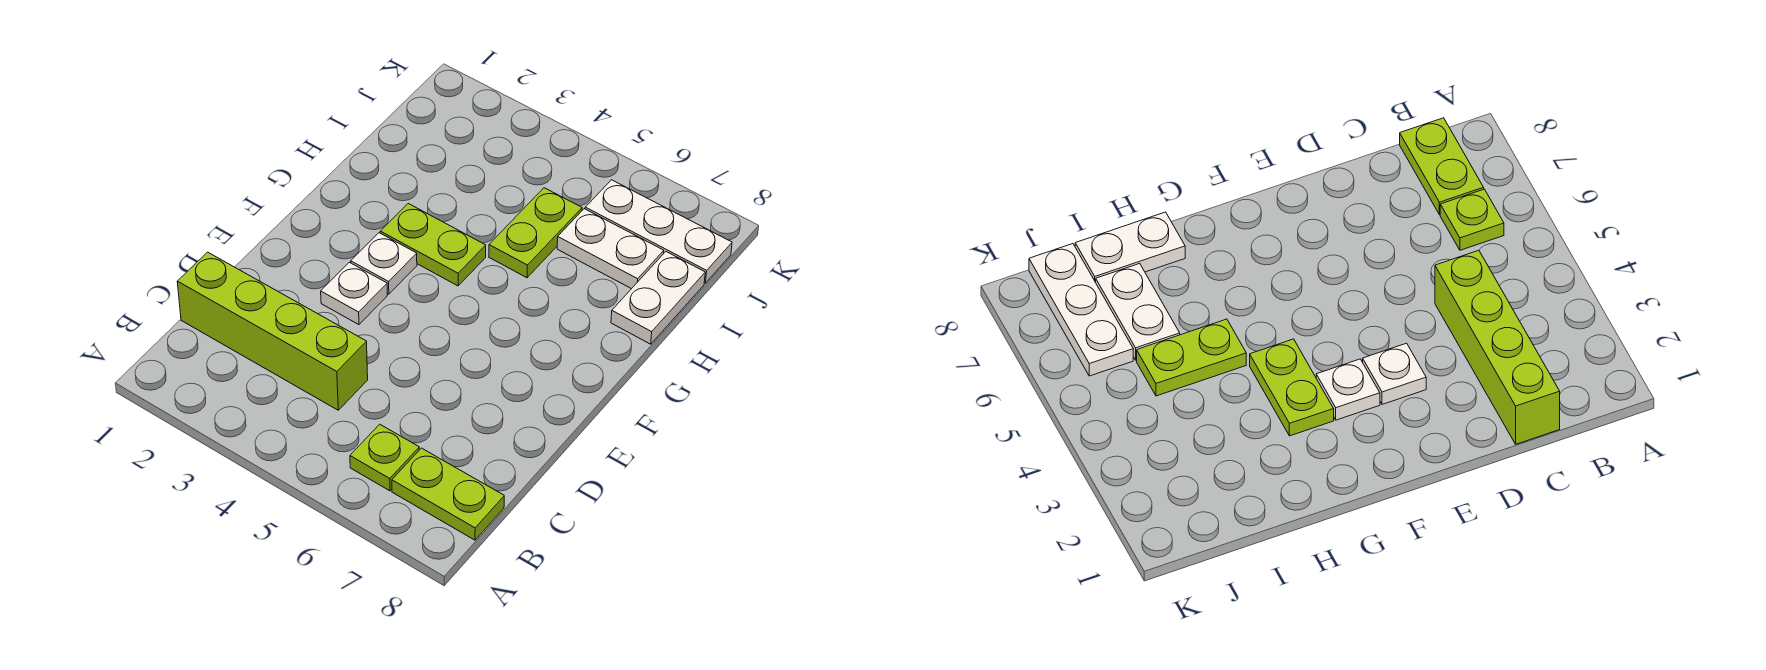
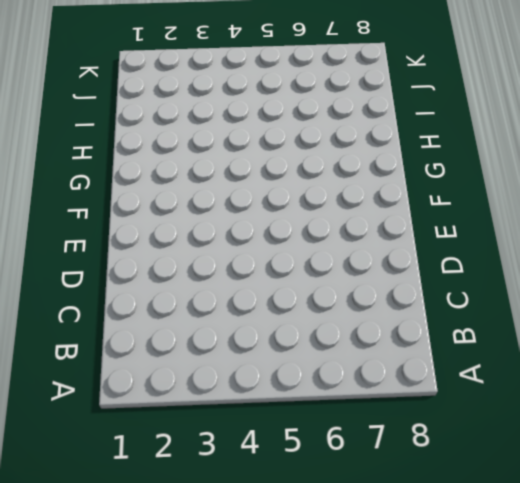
none -> lime 1x1 plate [350,424,419,491]
none -> lime 1x2 plate [392,448,504,540]

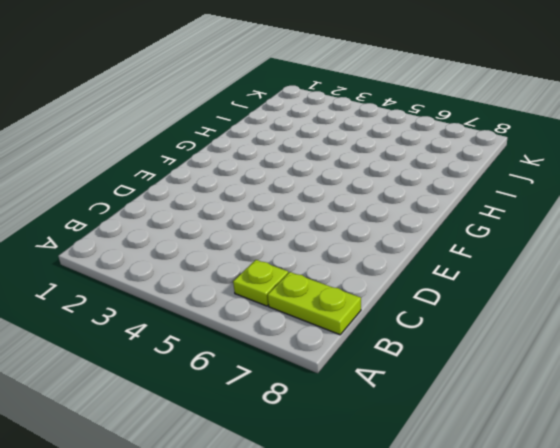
none -> lime 1x4 brick [177,252,368,410]
none -> white 1x1 plate [321,262,387,325]

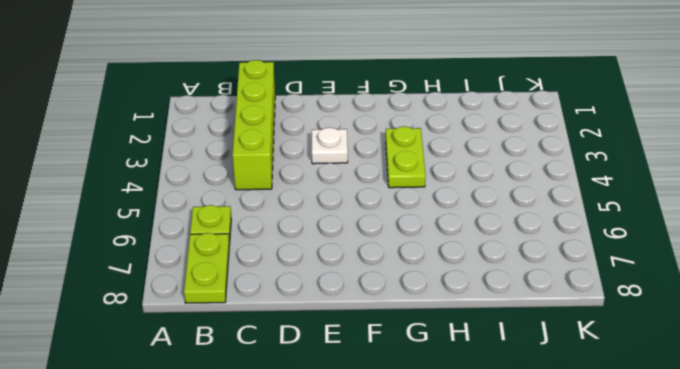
none -> white 1x1 plate [351,233,417,294]
none -> lime 1x2 plate [489,188,582,278]

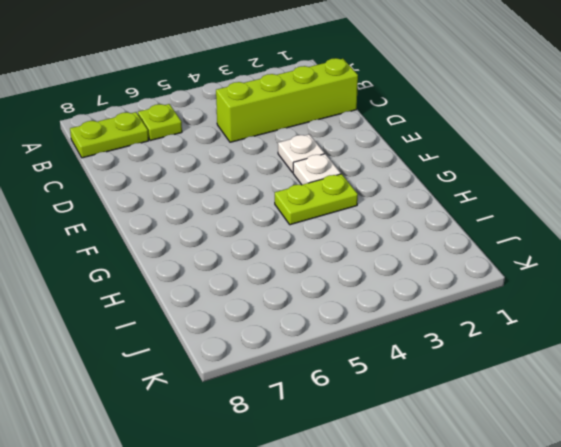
none -> lime 1x2 plate [489,188,582,278]
none -> white 1x2 plate [611,252,705,344]

